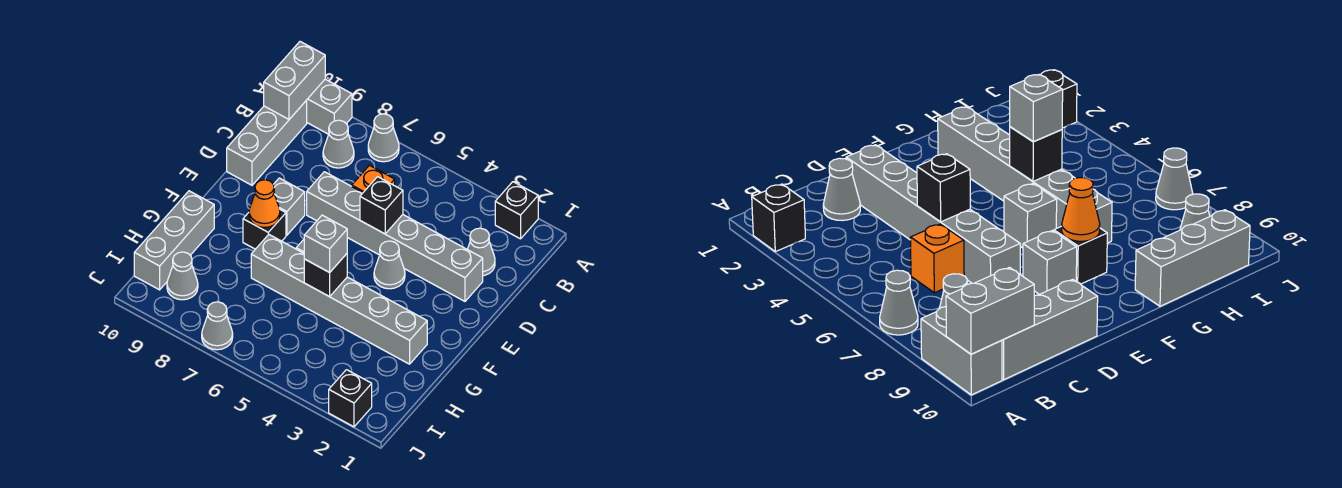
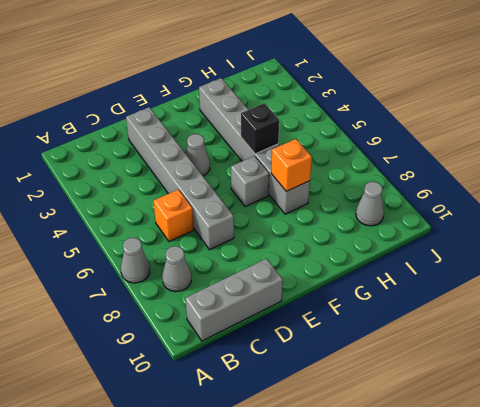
orange 1x1 brick [271,139,312,191] -> none
none -> black 1x1 brick [495,182,538,239]
none -> grey 1x2 brick [307,79,352,134]
none -> grey 1x1 cone [467,228,495,276]

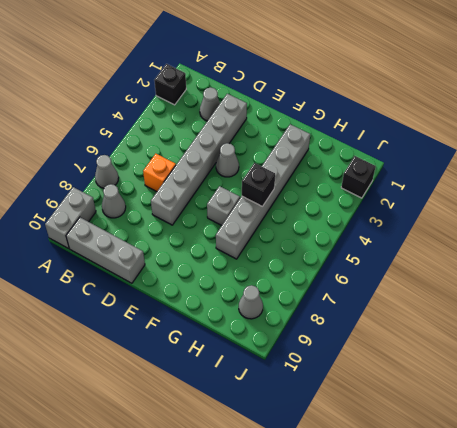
none -> grey 1x1 brick [273,178,305,235]
none -> black 1x1 brick [243,210,286,249]
none -> grey 1x3 brick [134,191,214,290]

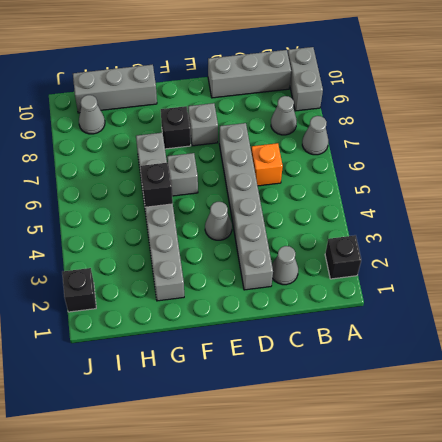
none -> grey 1x1 cone [202,302,233,350]
none -> grey 1x2 brick [264,42,325,119]
none -> black 1x1 brick [360,177,403,234]

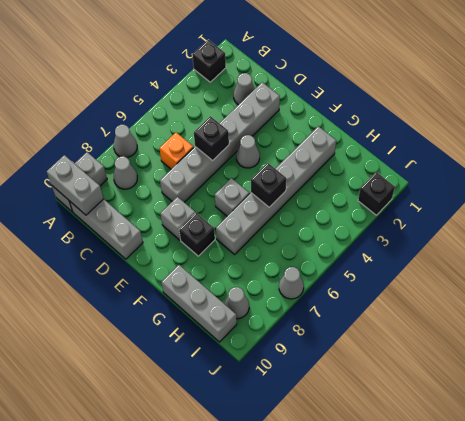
none -> orange 1x1 cone [249,180,280,228]
none -> grey 1x1 brick [304,215,347,272]

